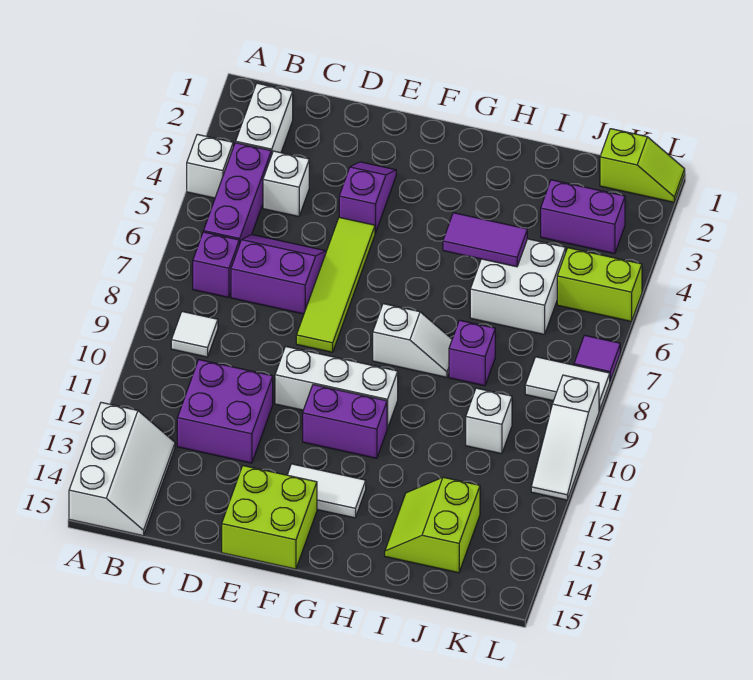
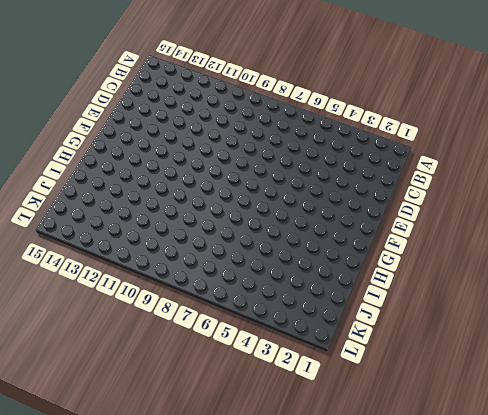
none -> white 1x1 brick [187,134,233,198]
none -> white 2x3 slope [69,402,175,536]
none -> white 1x2 brick [236,83,293,155]

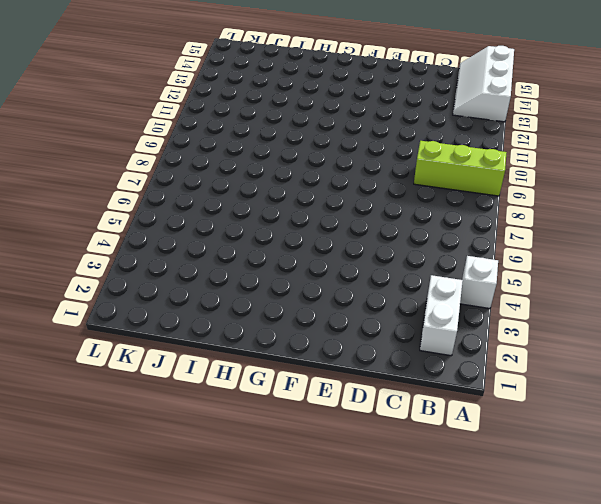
lime 1x3 brick [414,141,507,196] -> white 1x1 tile [171,312,218,357]
none -> purple 1x3 brick [203,143,271,244]
none -> purple 1x1 brick [193,232,239,298]
none -> white 1x1 brick [263,151,309,217]

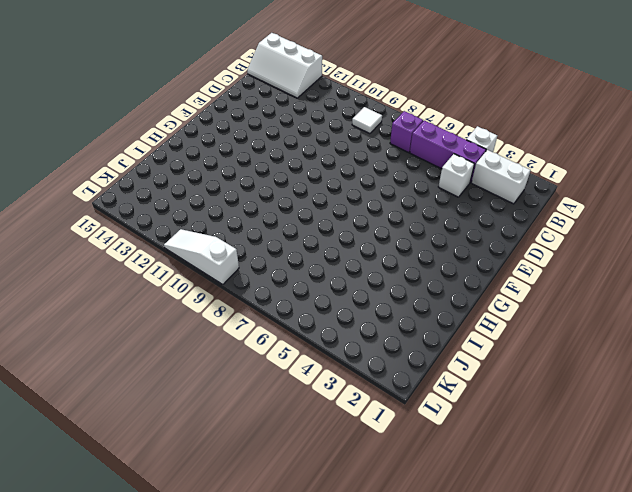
none -> purple 2x2 slope [231,235,326,314]
none -> purple 2x2 brick [177,360,273,463]
none -> purple 1x2 slope [339,162,396,233]

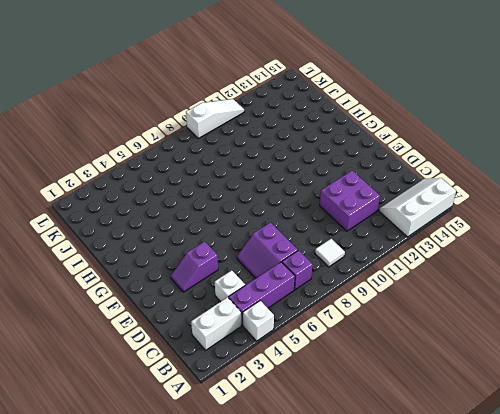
none -> lime 1x4 tile [296,217,375,352]
none -> white 1x3 brick [275,346,398,428]
none -> lime 2x2 brick [222,466,317,569]

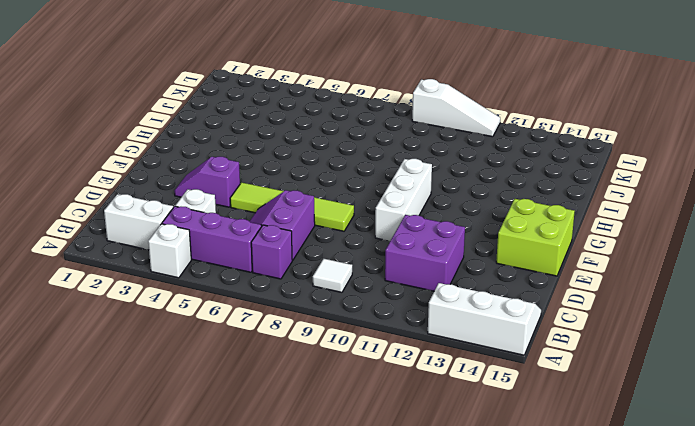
none -> purple 1x2 brick [303,385,387,458]
none -> white 1x2 tile [287,464,366,518]
none -> white 1x2 slope [373,304,452,377]

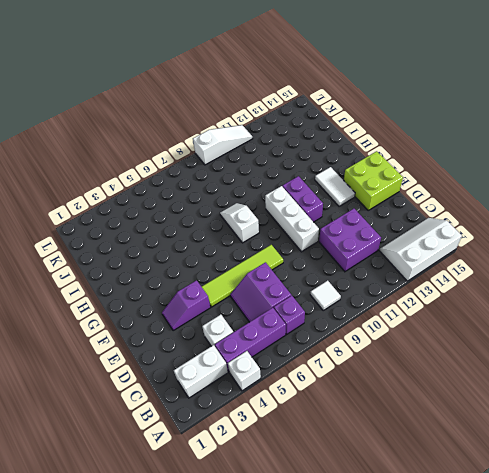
none -> white 2x2 brick [470,239,566,335]
none -> purple 1x1 brick [449,320,495,386]
none -> lime 2x2 slope [385,477,480,573]

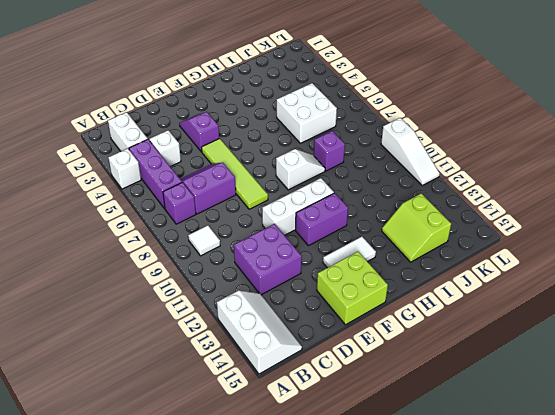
none -> purple 1x2 brick [541,180,625,254]
none -> white 1x1 brick [466,388,512,454]
none -> lime 1x2 slope [600,129,685,202]

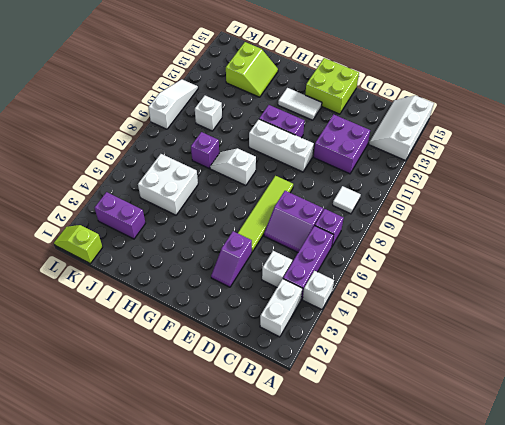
none -> lime 1x2 brick [557,248,642,322]
none -> white 1x2 tile [525,357,610,411]
none -> purple 1x1 tile [574,335,620,380]

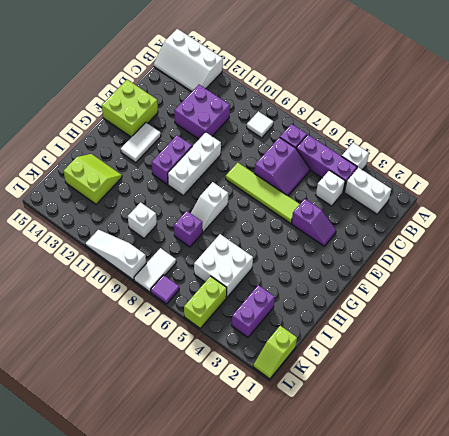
none -> purple 1x2 tile [443,213,527,267]

